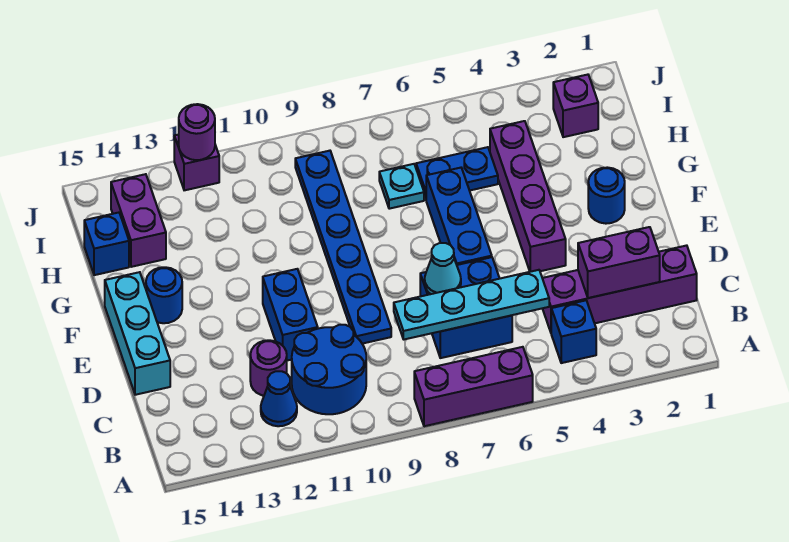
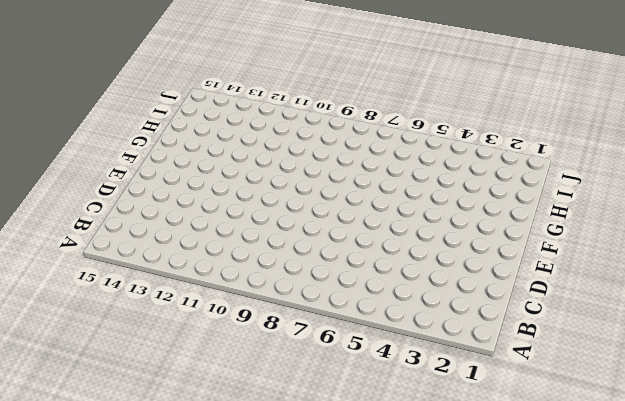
none -> purple 1x3 brick [414,347,533,426]
none -> blue 1x1 brick [551,300,596,363]
none -> blue 2x2 round brick [292,325,366,414]

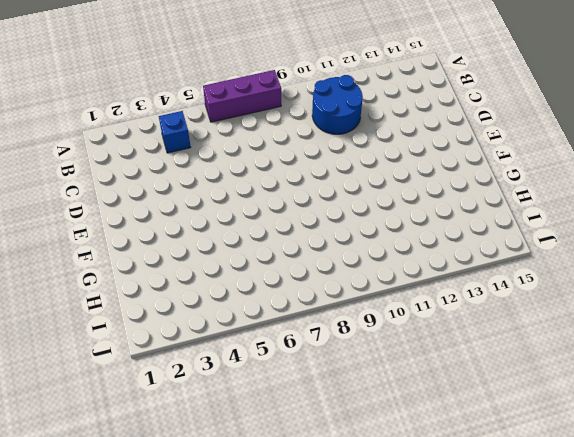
none -> blue 1x1 cone [261,371,297,426]
none -> purple 1x4 brick [542,245,697,332]
none -> blue 2x2 brick [420,257,512,358]

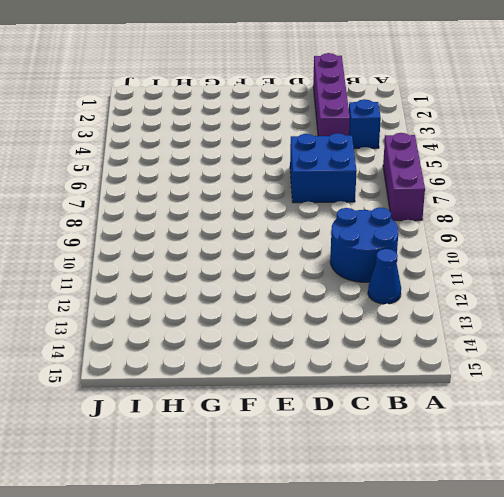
none -> purple 1x1 round brick [250,340,287,396]
none -> blue 1x6 plate [295,151,391,344]
none -> blue 1x2 brick [263,269,318,361]

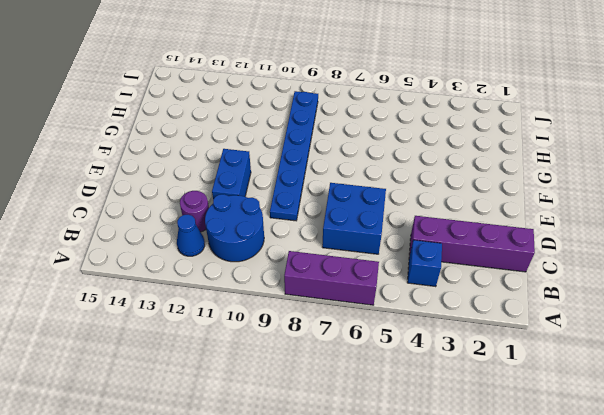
none -> cyan 1x3 brick [105,272,170,395]
none -> purple 1x4 brick [490,121,566,272]
none -> blue 1x3 brick [426,168,492,265]

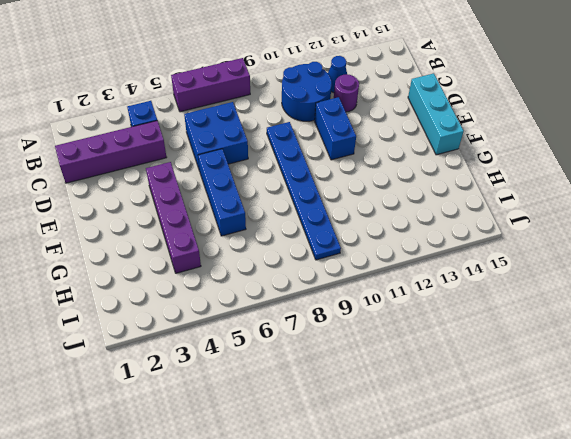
none -> blue 1x1 round brick [588,167,625,224]
none -> blue 1x1 round brick [146,267,182,323]
none -> blue 1x2 plate [416,147,498,199]

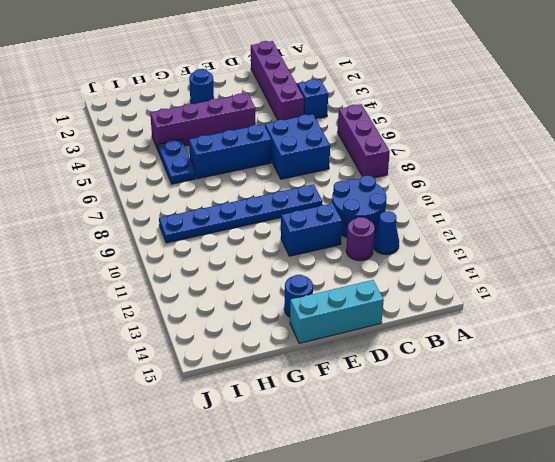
none -> cyan 1x1 plate [379,164,424,209]
none -> purple 1x2 brick [111,174,166,267]
none -> blue 1x1 brick [84,213,129,275]

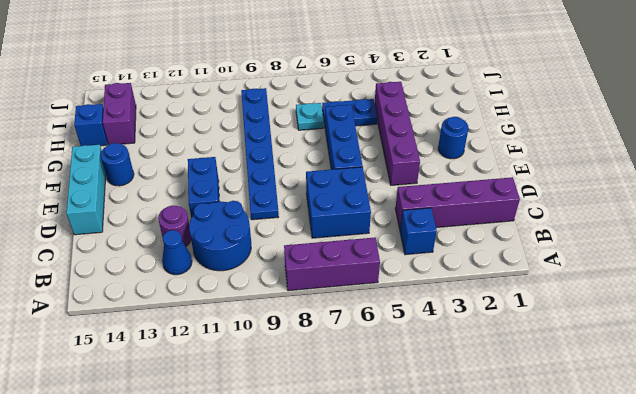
none -> purple 1x1 brick [553,75,598,137]
none -> purple 1x1 brick [174,135,219,190]
none -> purple 1x2 brick [578,227,660,298]

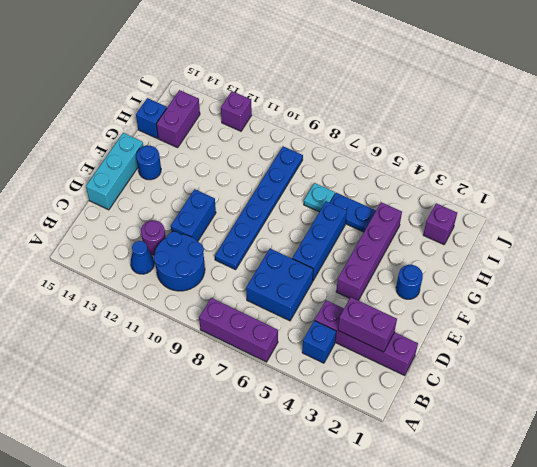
none -> cyan 1x4 plate [394,270,549,339]
none -> cyan 1x1 cone [425,243,461,294]
none -> purple 1x1 round brick [179,104,215,160]

